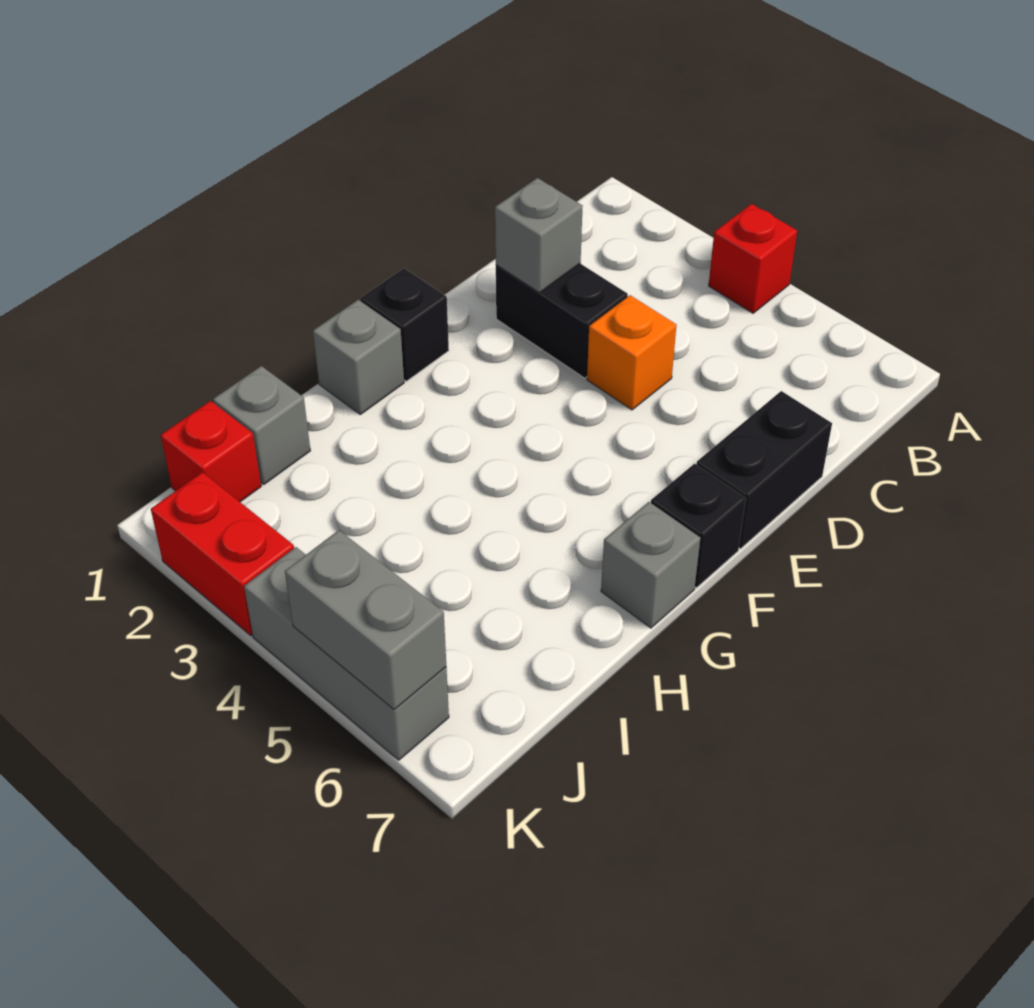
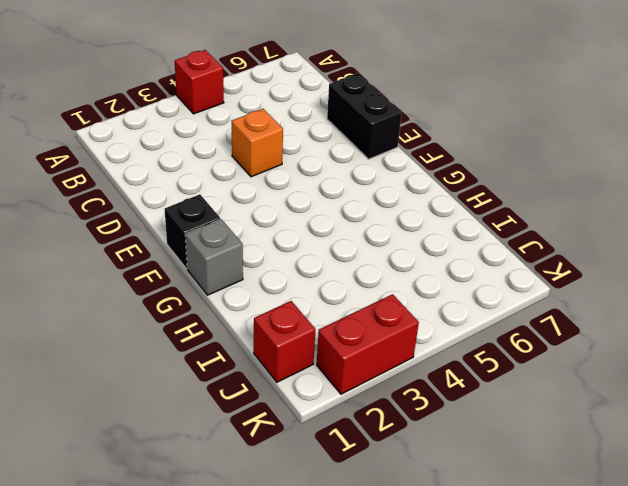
none -> black 1x2 brick [496,264,628,378]
none -> black 1x1 brick [651,464,746,588]
none -> grey 1x1 brick [601,502,700,628]

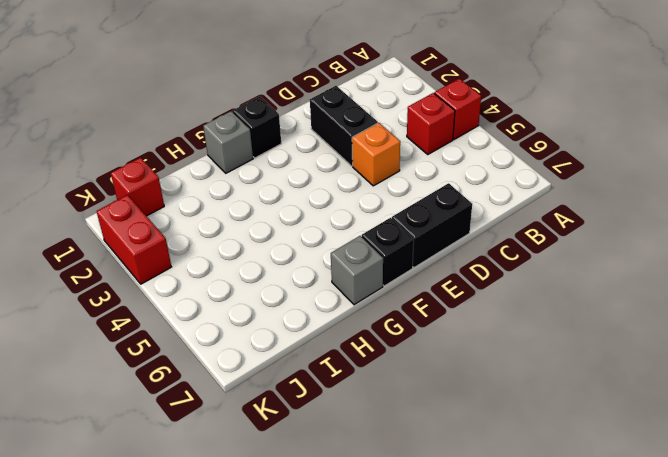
red 1x1 brick [407,93,455,154] -> none
none -> grey 1x1 brick [213,366,310,484]
none -> grey 1x3 brick [244,547,449,760]
none -> grey 1x1 brick [495,178,583,293]

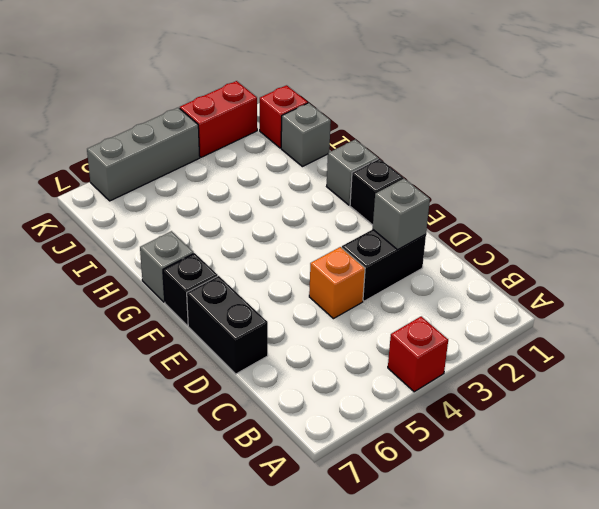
none -> grey 1x2 brick [285,530,446,709]

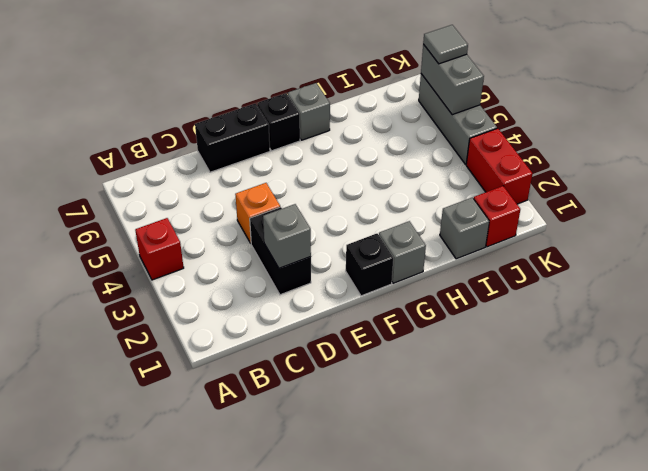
grey 1x1 tile [423,25,468,64] -> none

